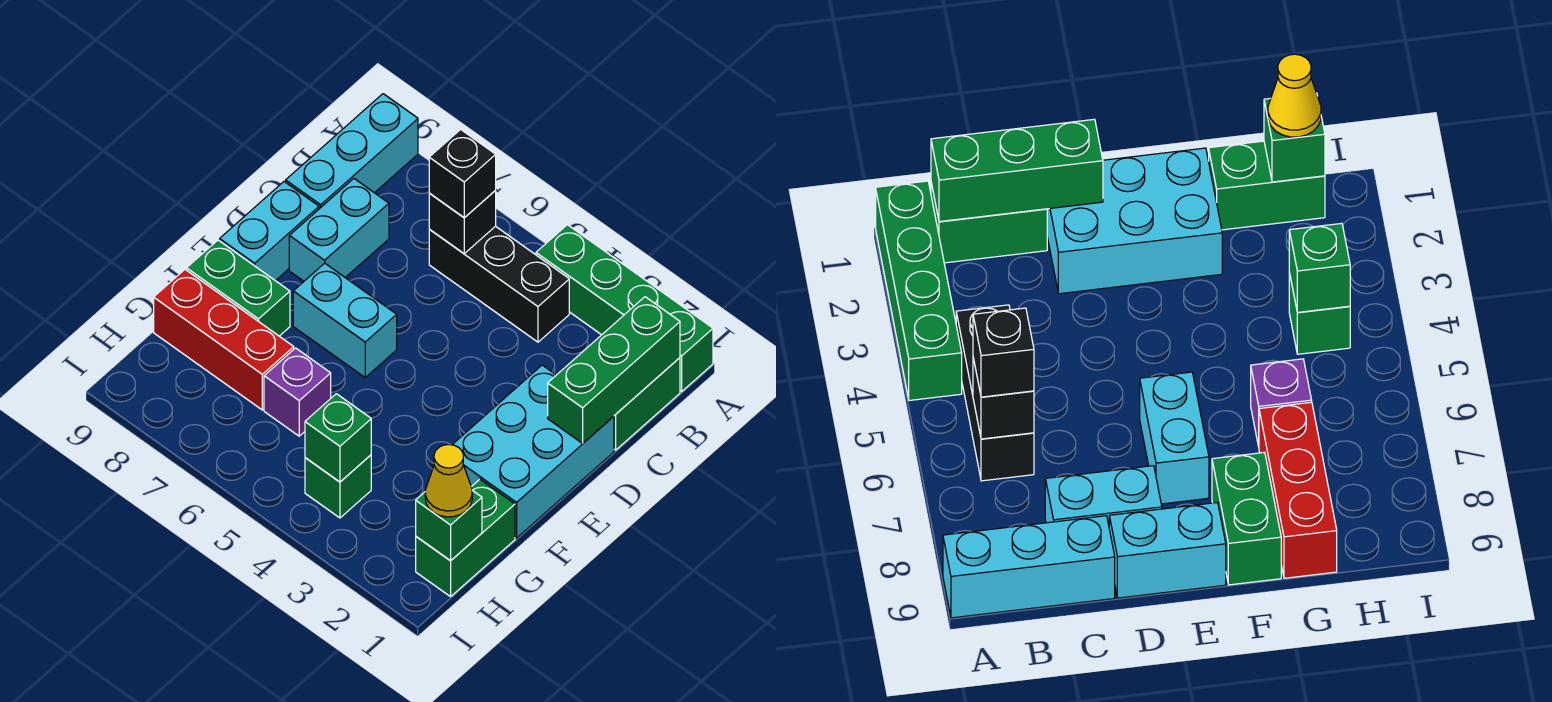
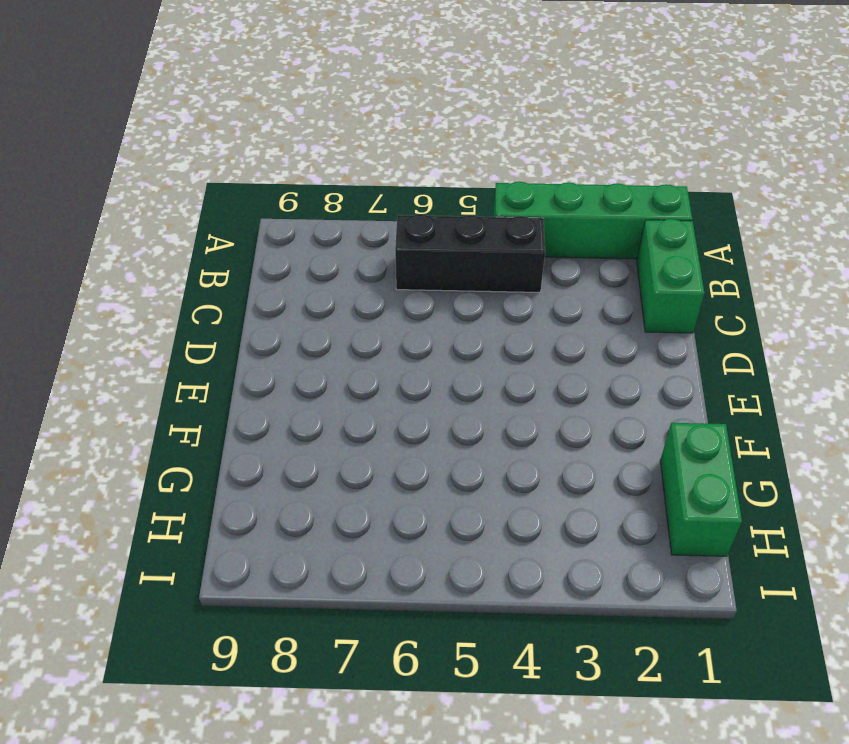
none -> cyan 1x3 brick [286,94,418,209]
none -> cyan 1x2 brick [289,179,389,281]
none -> cyan 2x3 brick [452,365,614,538]

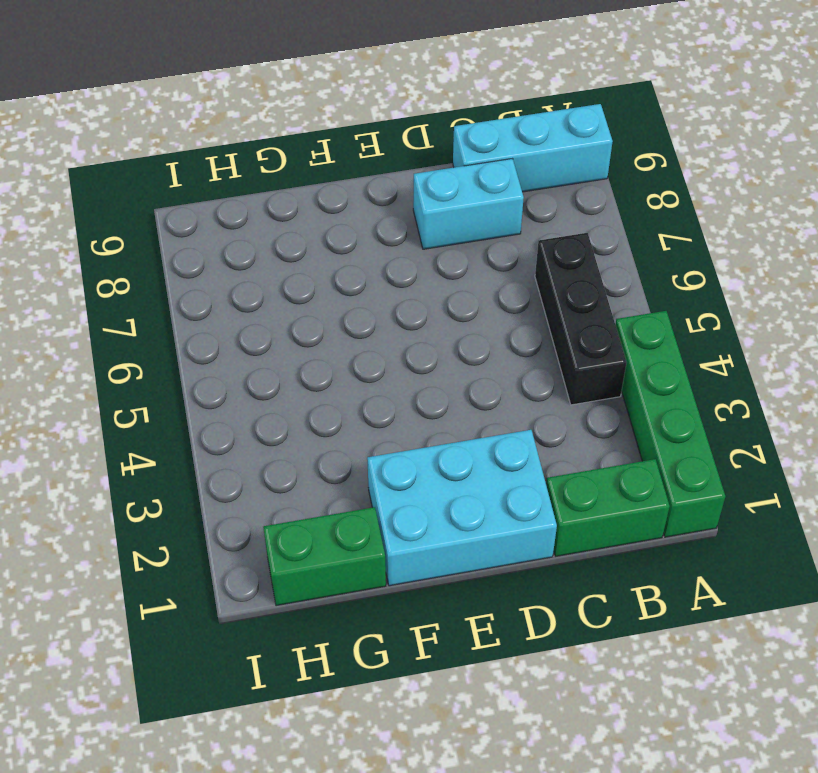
none -> cyan 1x2 brick [220,182,319,281]
none -> cyan 1x2 brick [293,263,397,377]
none -> green 1x2 brick [187,240,290,336]

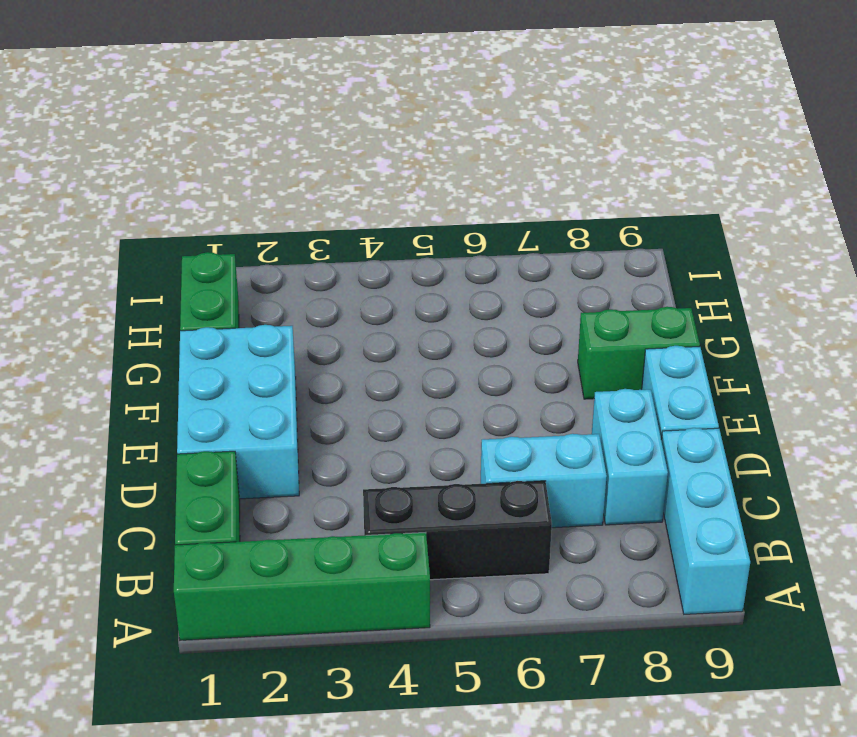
cyan 1x2 brick [481,434,607,528] -> cyan 1x2 brick moved to [293,263,397,377]
none -> purple 1x1 brick [264,348,331,436]
none -> red 1x3 brick [154,270,294,410]
none -> green 1x1 brick [305,455,371,518]

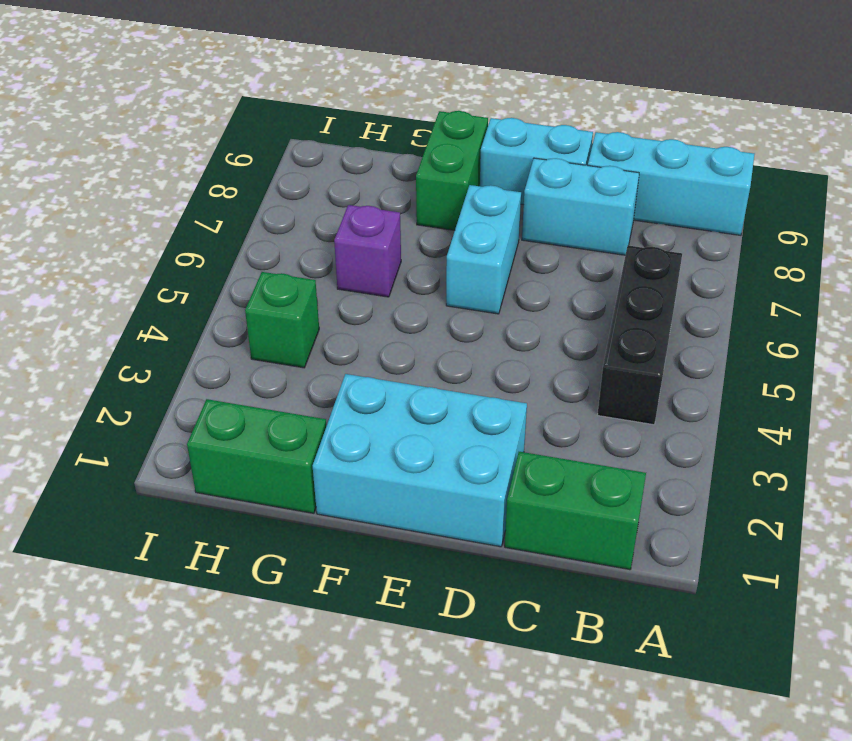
none -> green 1x4 brick [536,225,713,391]
none -> red 1x3 brick [154,270,294,410]
none -> green 1x3 brick [548,297,680,443]

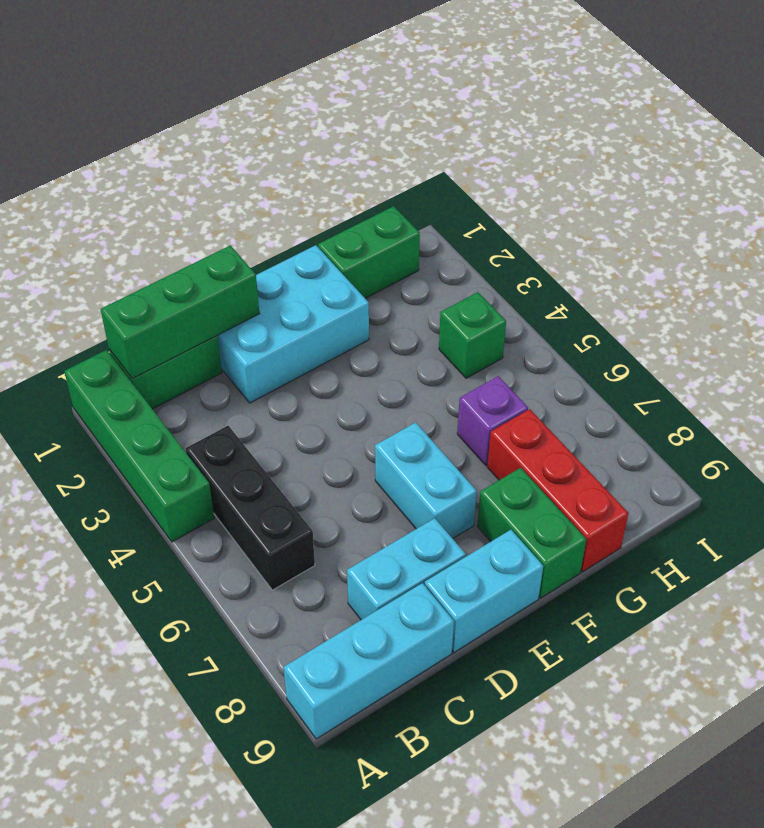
none -> black 1x1 brick [429,191,496,253]
none -> green 1x1 brick [416,490,482,561]
none -> green 1x1 brick [305,394,371,482]

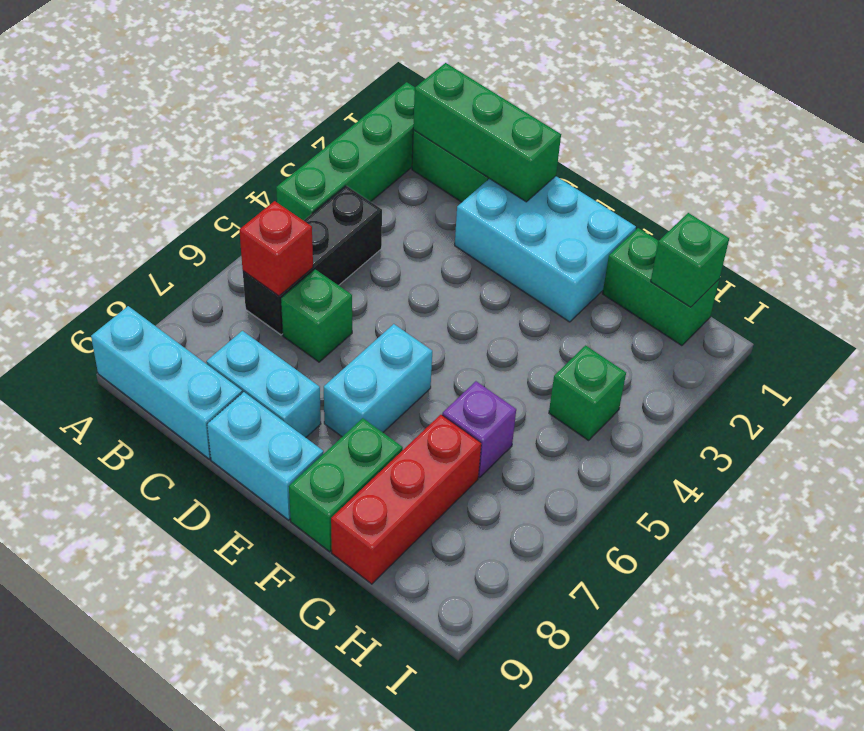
red 1x1 brick [239,201,313,296] -> black 1x1 brick [429,191,496,253]
green 1x1 brick [281,269,352,362] -> green 1x1 brick moved to [305,394,371,482]
none -> black 1x1 brick [429,129,496,218]
none -> yellow 1x1 cone [425,445,472,517]

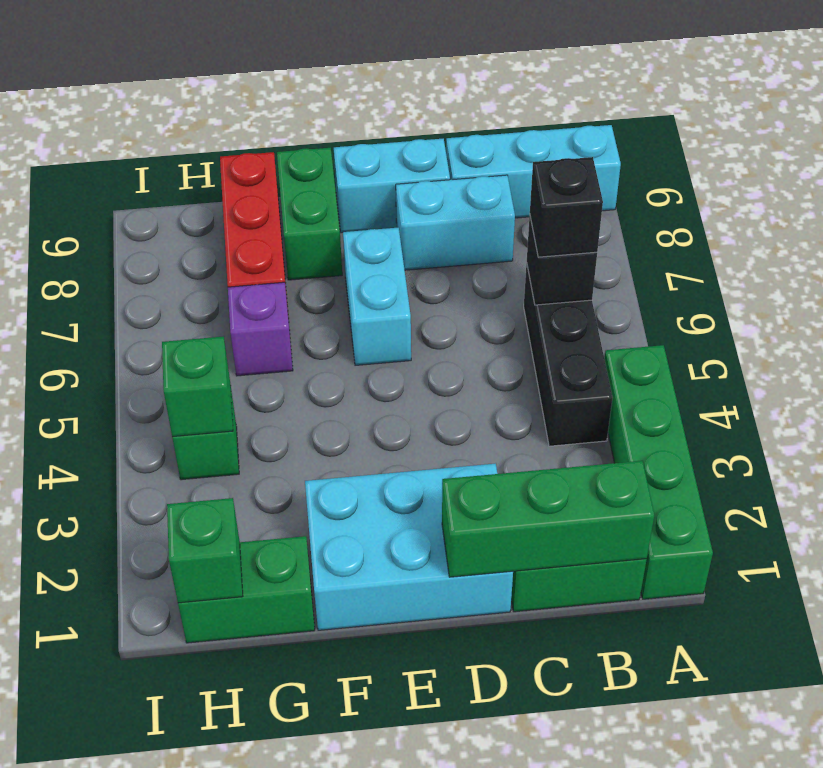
none -> yellow 1x1 cone [425,445,472,517]

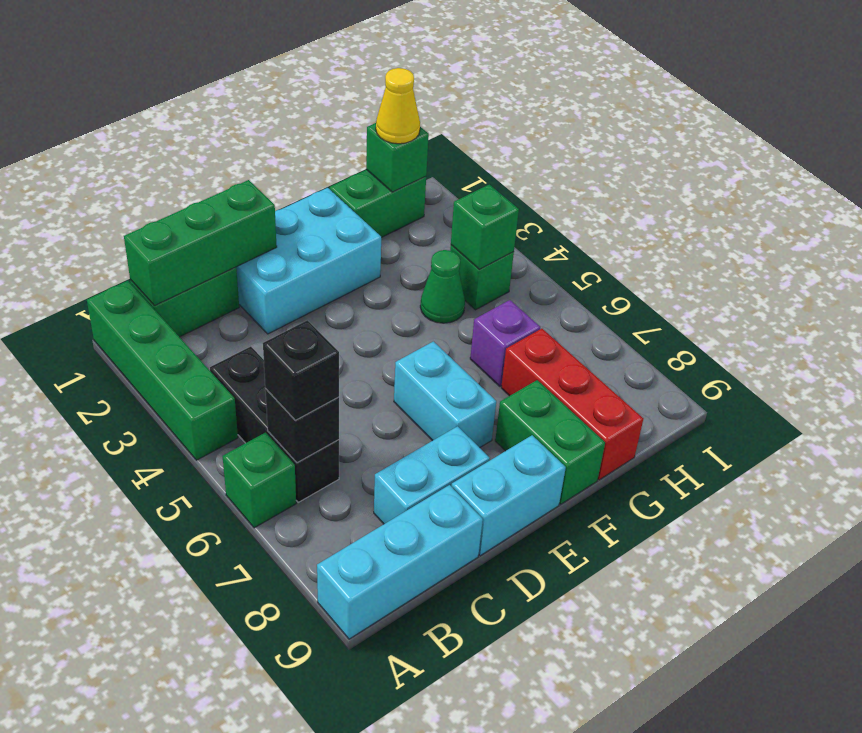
green 1x1 brick [223,433,296,528] -> none
green 1x1 cone [420,250,465,323] -> none

